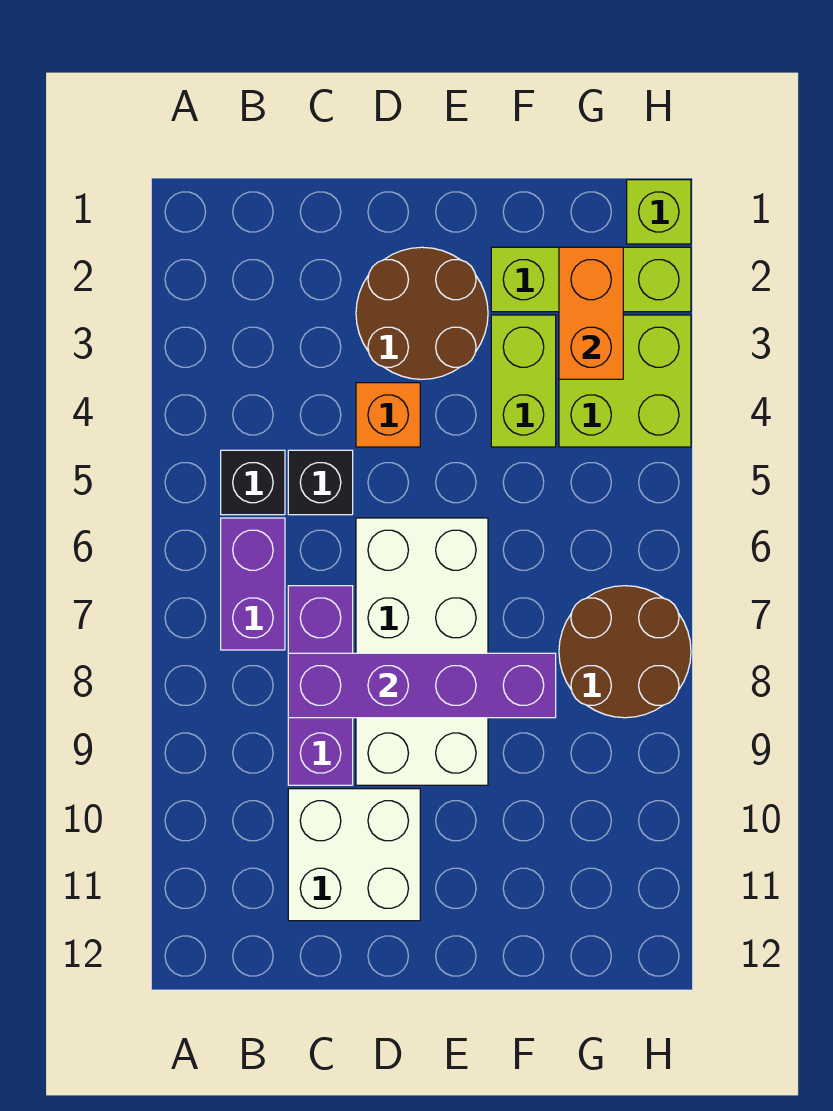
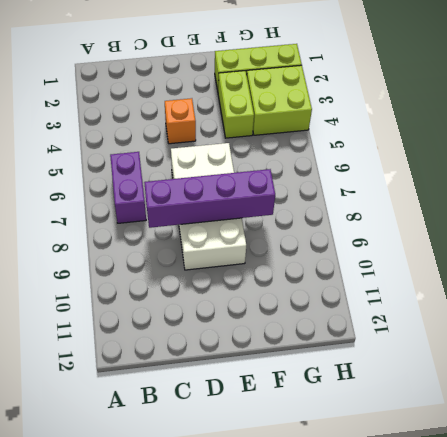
none -> black 1x1 brick [221,450,285,515]
none -> black 1x1 brick [288,450,353,515]
none -> purple 1x3 brick [288,586,353,785]

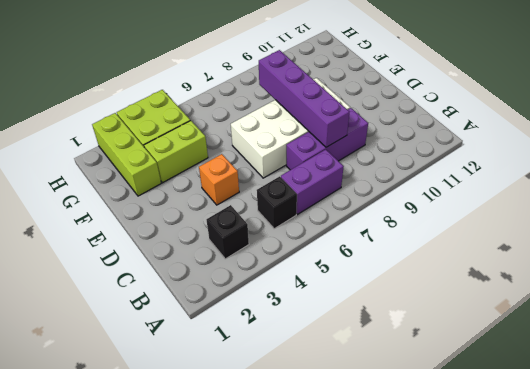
black 1x1 brick [207,205,249,259] -> black 1x1 brick moved to [288,450,353,515]
none -> white 2x2 brick [288,789,420,921]
none -> brown 2x2 round brick [356,247,488,379]
none -> brown 2x2 round brick [559,586,691,718]

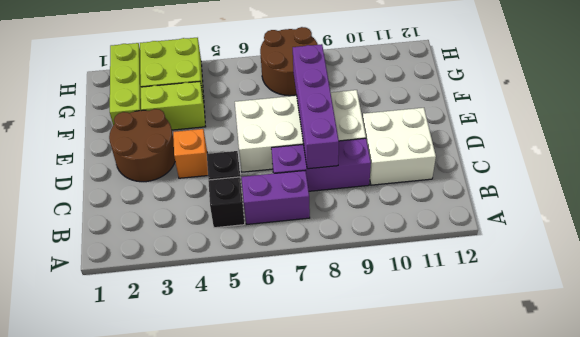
none -> lime 1x1 brick [627,180,691,244]
none -> orange 1x2 brick [559,247,623,379]

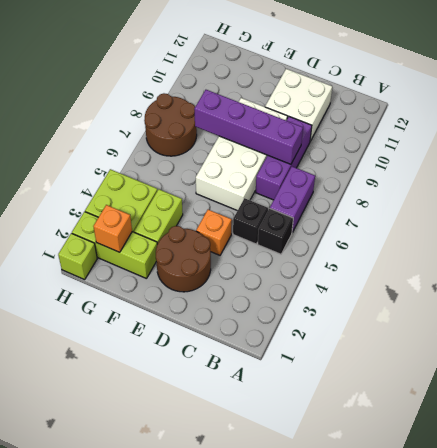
orange 1x1 brick [93,205,132,252] -> orange 1x2 brick [559,247,623,379]

